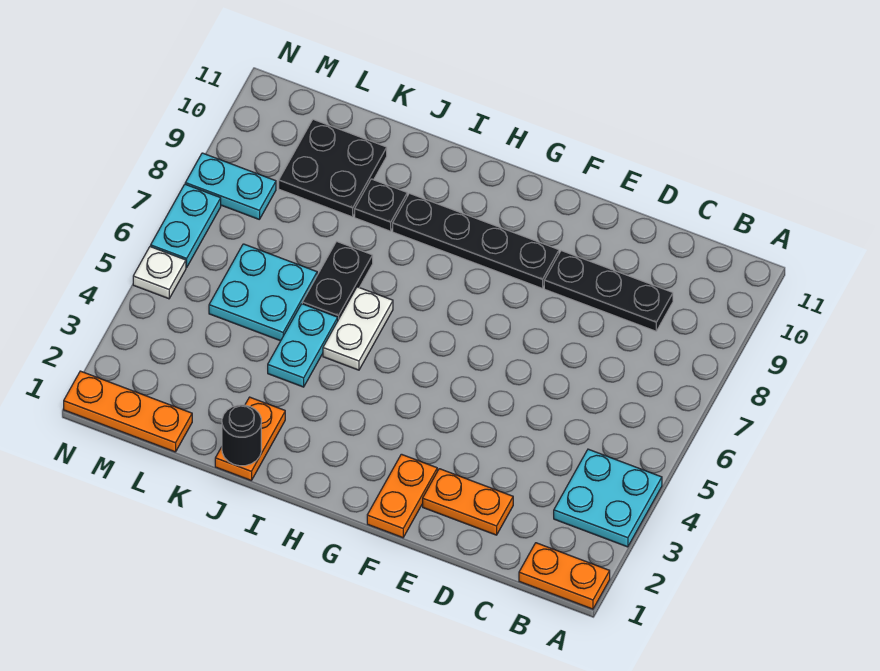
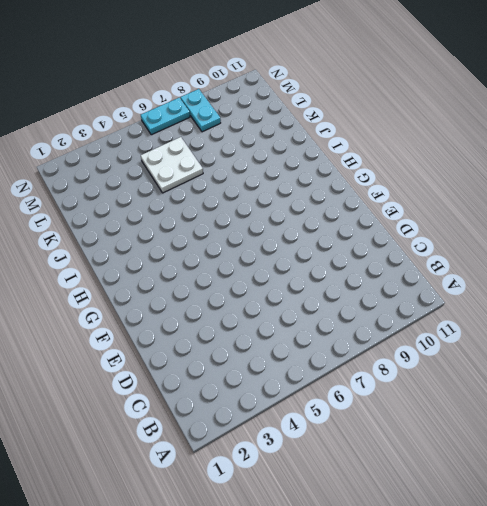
white 2x2 plate [141,137,203,193] -> cyan 2x2 plate [209,244,317,341]
none -> orange 1x2 plate [519,543,610,609]
none -> cyan 2x2 plate [554,449,662,547]
none -> black 1x3 plate [544,251,673,331]

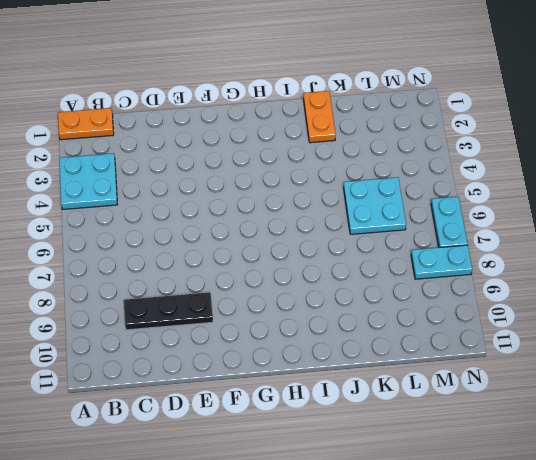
none -> orange 1x2 plate [423,469,513,535]
none -> orange 1x2 plate [367,454,437,538]
none -> black 1x4 plate [393,193,559,288]

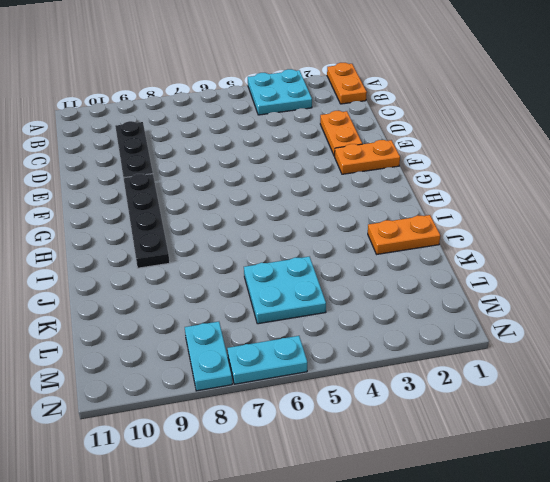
none -> white 1x2 plate [323,287,393,370]
none -> cyan 1x2 plate [268,304,338,387]
none -> black 1x2 plate [302,241,373,320]

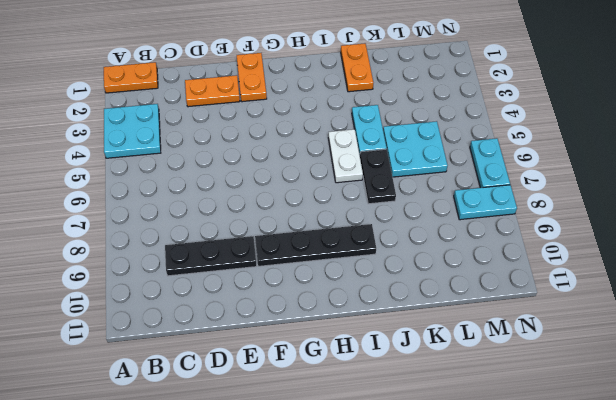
none -> black 1x1 plate [355,179,407,231]
none -> black 2x2 plate [279,119,387,217]
none -> orange 1x3 plate [64,371,192,452]

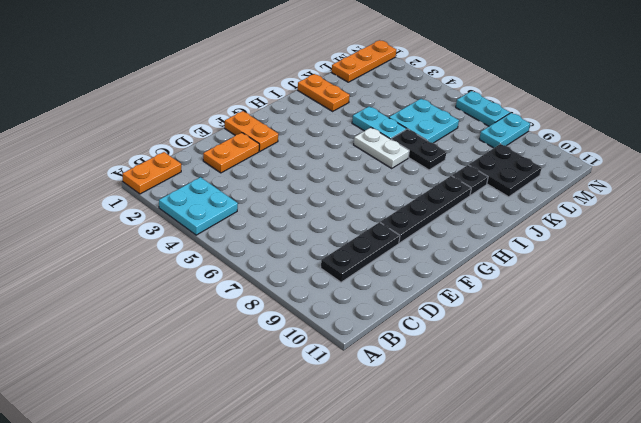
none -> white 1x1 plate [133,247,186,299]
none -> black 1x1 round brick [222,405,261,466]

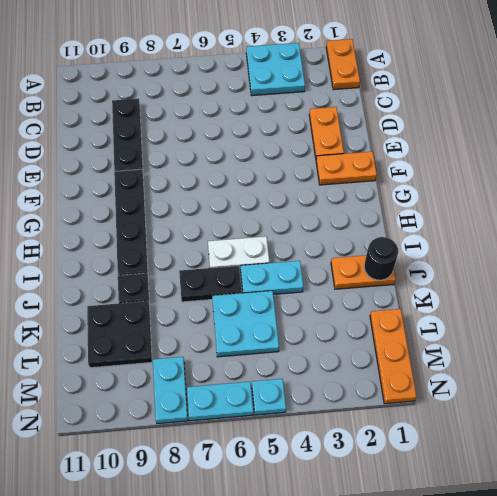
cyan 1x1 plate [252,379,286,415] -> white 1x1 plate [133,247,186,299]

